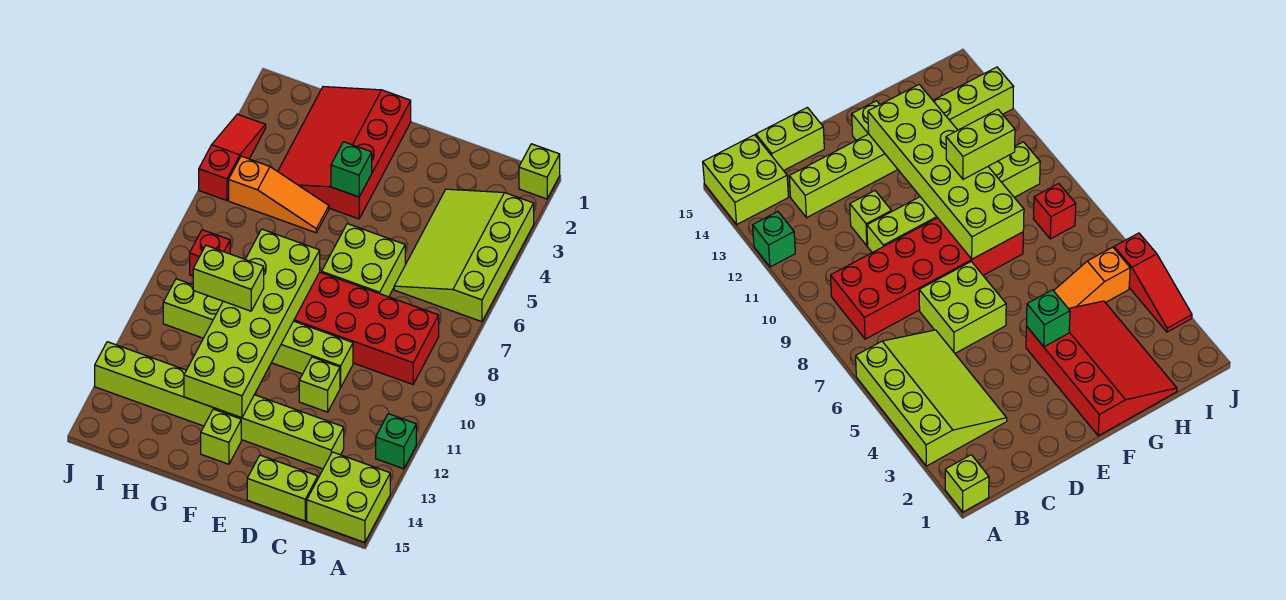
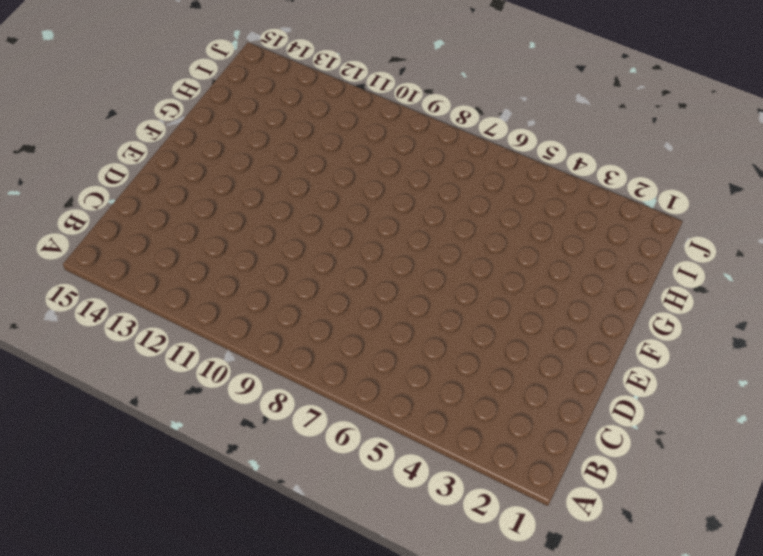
none -> lime 1x1 brick [519,144,560,199]
none -> lime 3x4 slope [394,189,534,322]
none -> green 1x1 brick [376,414,416,469]

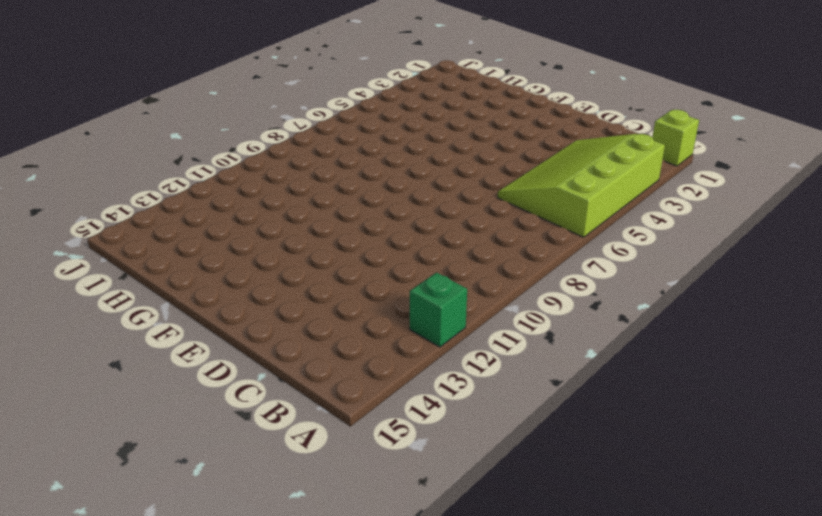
none -> lime 2x2 brick [307,452,390,542]
none -> red 2x6 brick [294,272,439,384]
none -> lime 1x8 brick [95,342,344,469]

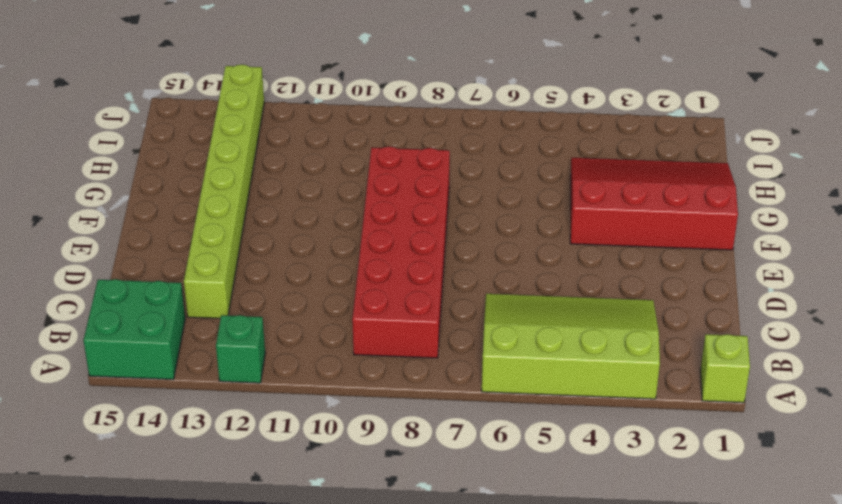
green 2x2 brick [83,279,185,379] -> lime 2x2 brick [307,452,390,542]
none -> lime 1x2 brick [247,455,318,521]
none -> lime 2x2 brick [322,224,405,297]
none -> lime 1x6 brick [163,279,353,388]

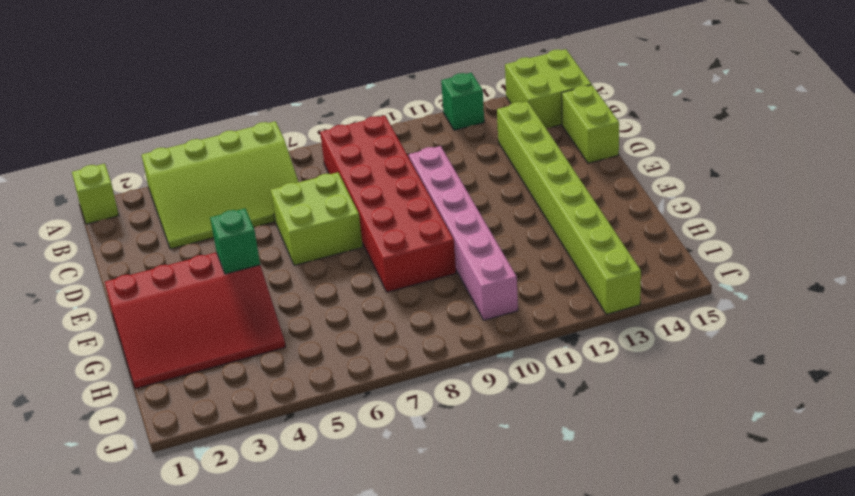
pink 1x6 brick [409,146,518,320] -> lime 1x6 brick [163,279,353,388]
none -> lime 1x1 brick [299,357,340,412]
none -> lime 1x1 brick [201,409,241,464]
none -> orange 1x3 slope [229,156,329,233]

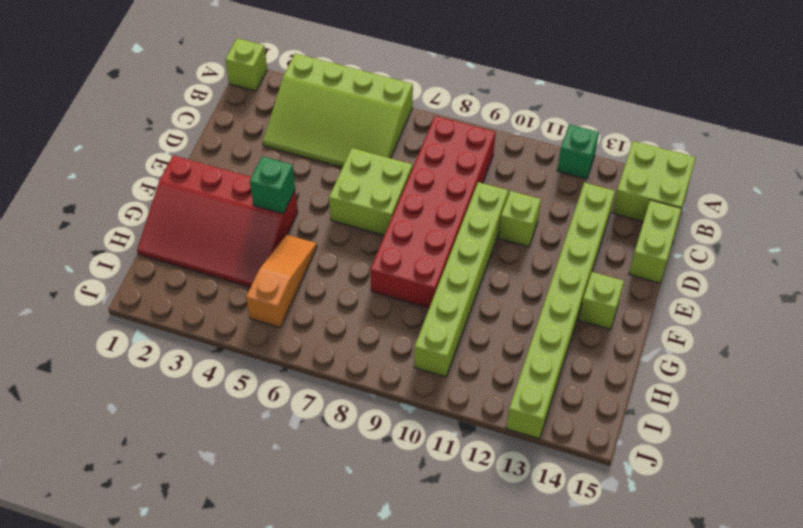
none -> red 1x1 brick [190,230,230,276]
none -> red 1x3 slope [199,114,266,201]
none -> lime 2x6 brick [184,229,320,418]

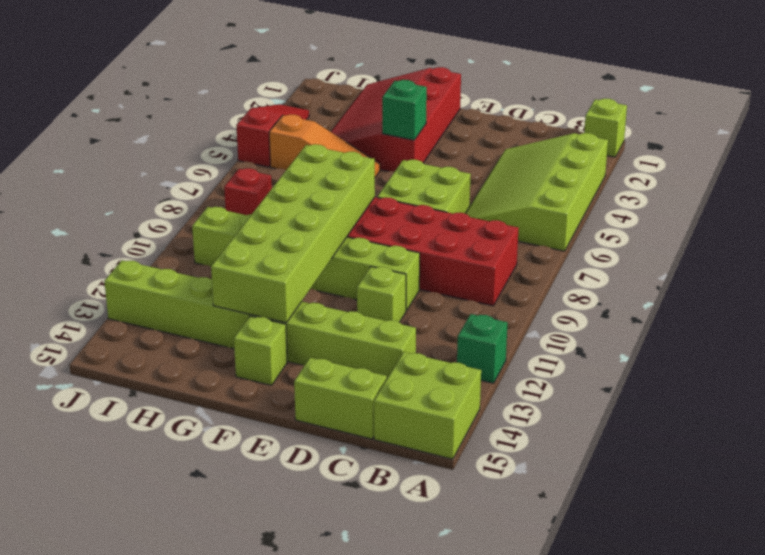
none -> lime 1x2 brick [193,246,264,311]

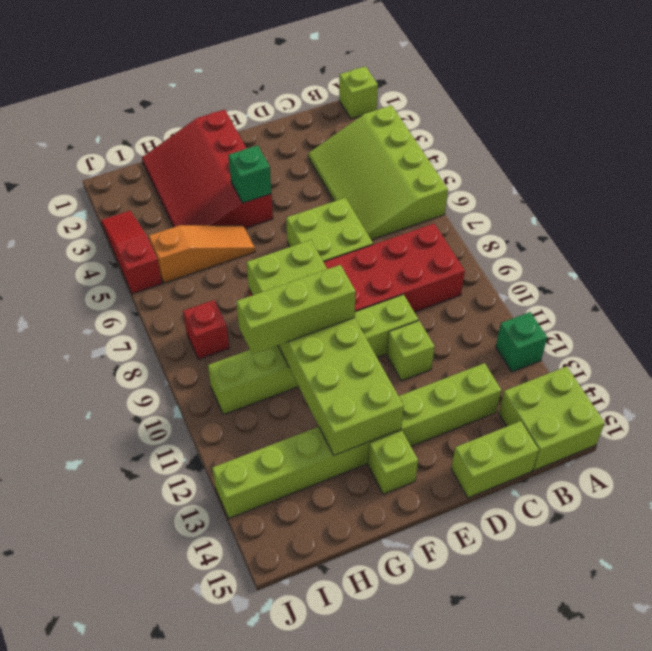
lime 1x3 brick [236,265,356,355] -> lime 1x2 brick [193,246,264,311]

